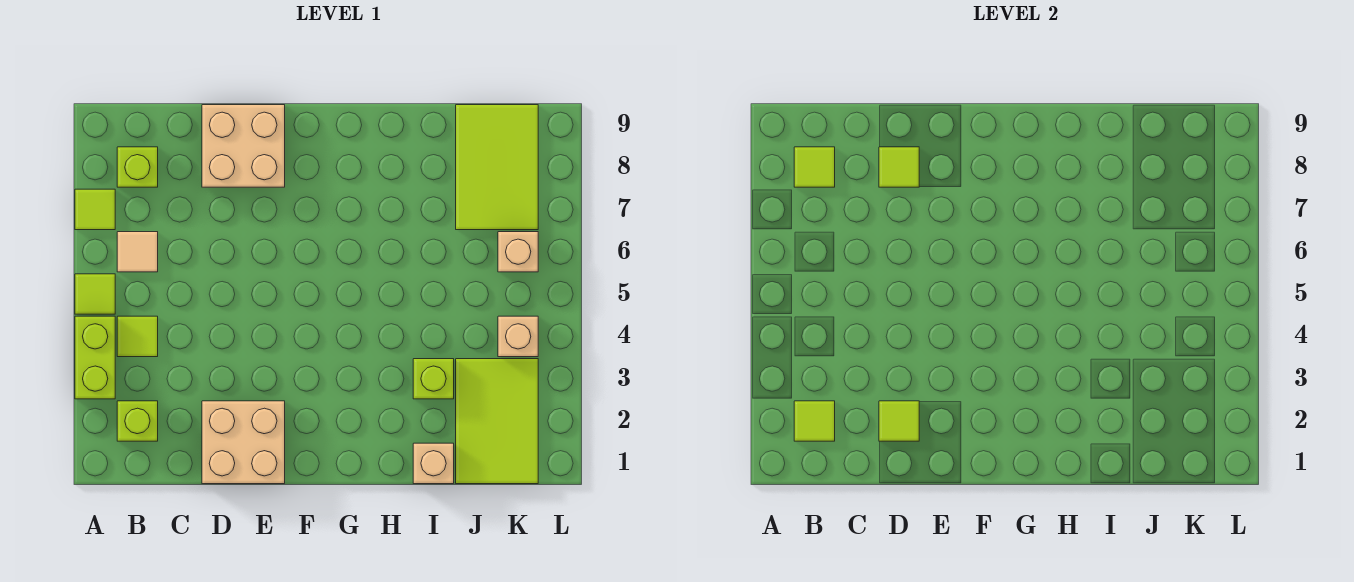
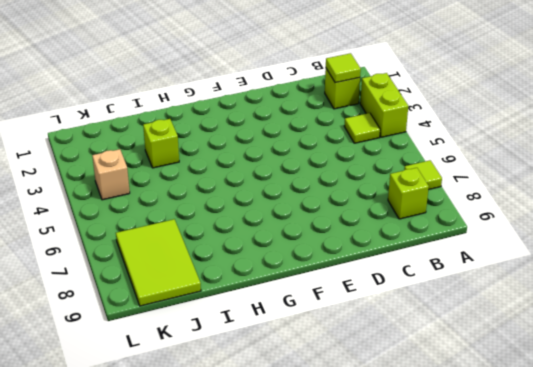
none -> lime 1x1 tile [75,274,115,314]
none -> tan 1x1 tile [117,232,158,272]
none -> tan 2x2 brick [202,401,285,484]

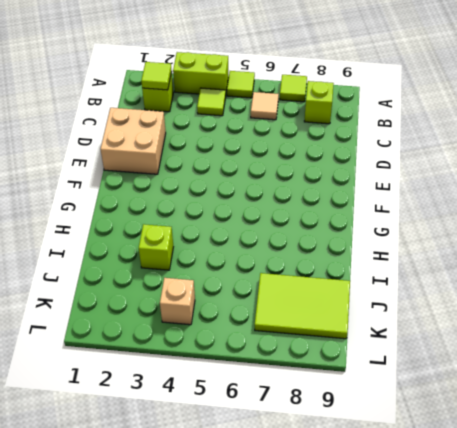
none -> tan 2x2 brick [202,105,285,187]
none -> tan 1x1 brick [413,443,454,484]
none -> lime 2x3 tile [456,359,538,484]

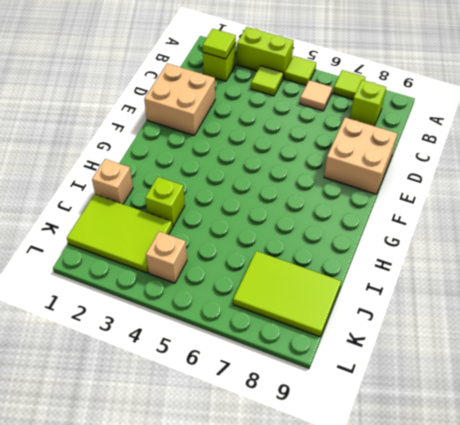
none -> tan 1x1 brick [498,232,538,272]
none -> lime 1x1 tile [794,147,835,187]
none -> lime 1x1 tile [879,401,919,441]

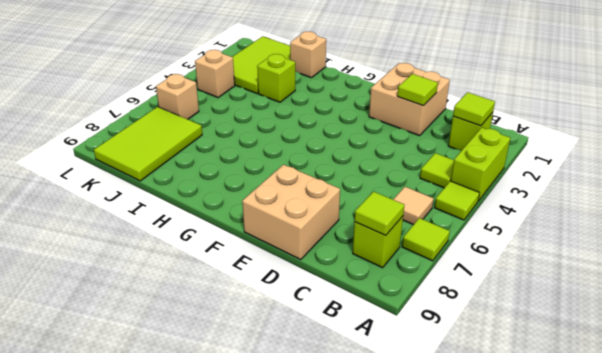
none -> lime 1x1 tile [879,147,919,187]

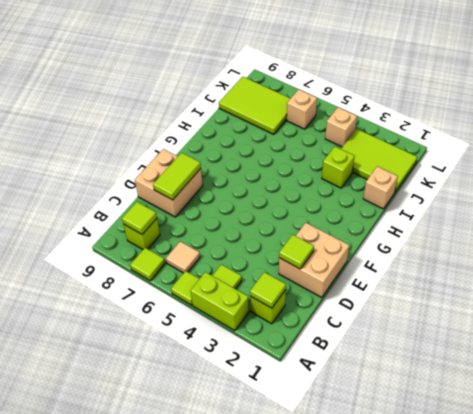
lime 1x2 tile [153,153,201,200] -> lime 1x1 tile [879,147,919,187]

